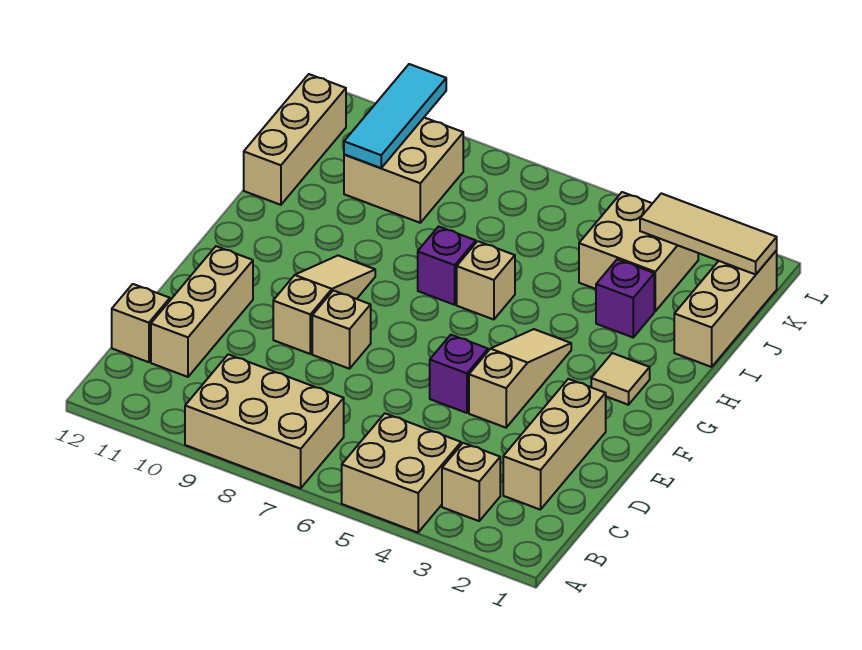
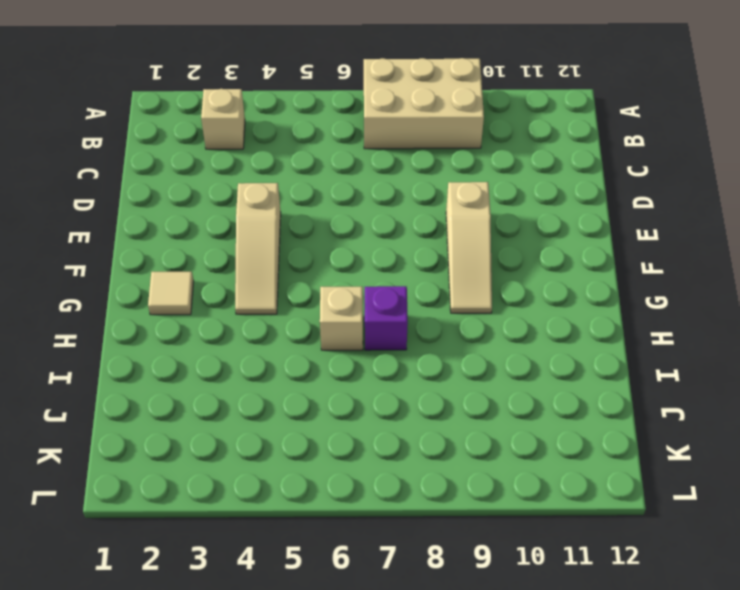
none -> tan 2x2 brick [342,413,461,533]
none -> tan 1x3 brick [503,379,606,510]
none -> tan 1x3 brick [151,246,253,377]

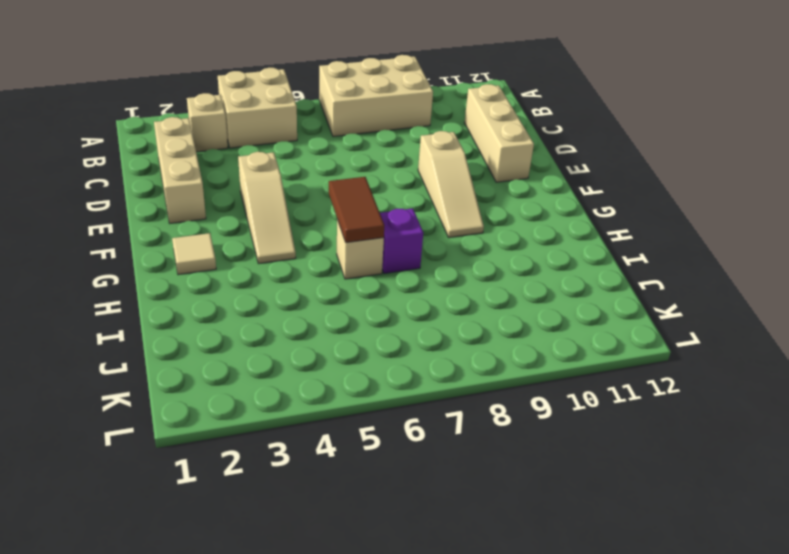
brown 1x2 tile [329,177,384,243] -> none
none -> tan 1x1 brick [112,284,170,362]
none -> purple 1x1 brick [430,335,488,413]
none -> tan 1x1 brick [312,290,371,369]

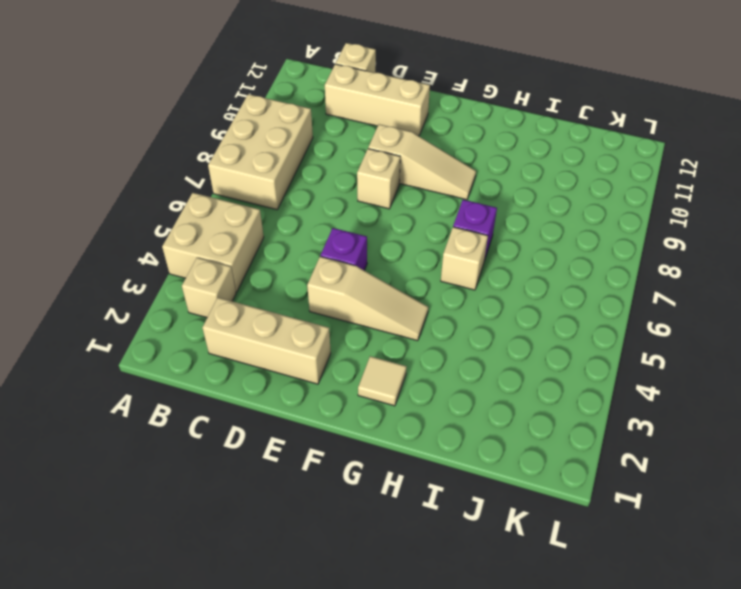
none -> tan 1x3 brick [674,250,777,367]
none -> purple 1x1 brick [596,259,654,337]
none -> tan 1x3 brick [244,74,346,205]

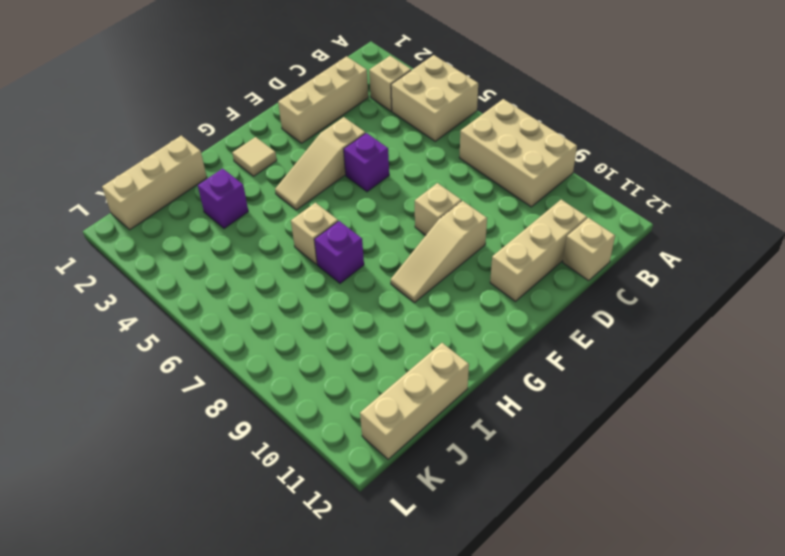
none -> tan 2x2 brick [579,192,698,311]
none -> tan 2x2 brick [344,118,463,223]
none -> cyan 1x3 tile [344,64,446,168]

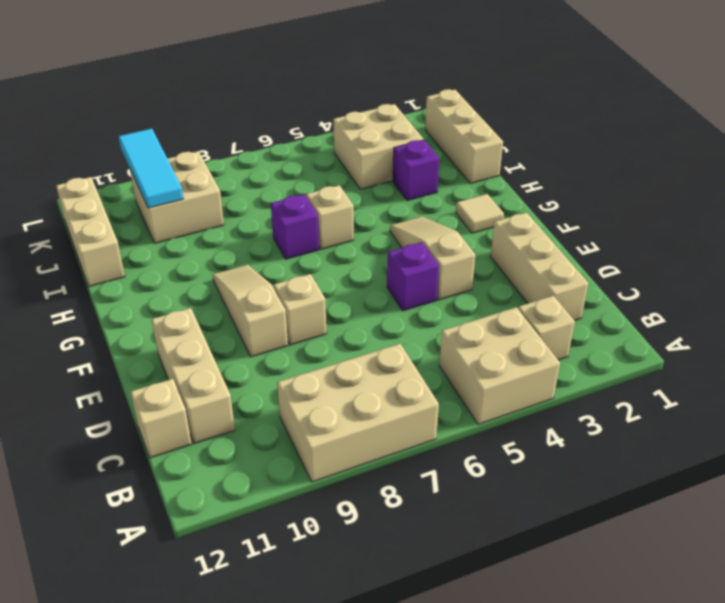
none -> tan 1x3 tile [640,193,777,274]

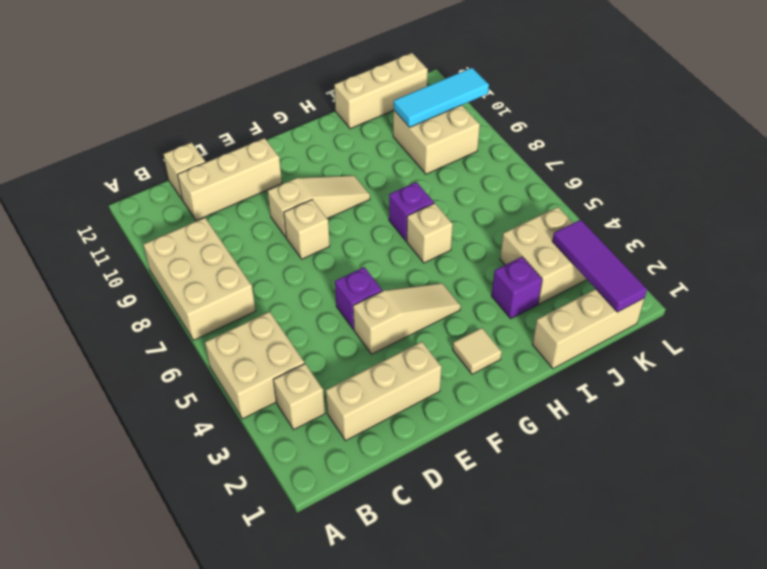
purple 1x3 tile [552,220,647,312] -> tan 1x3 tile [640,193,777,274]

